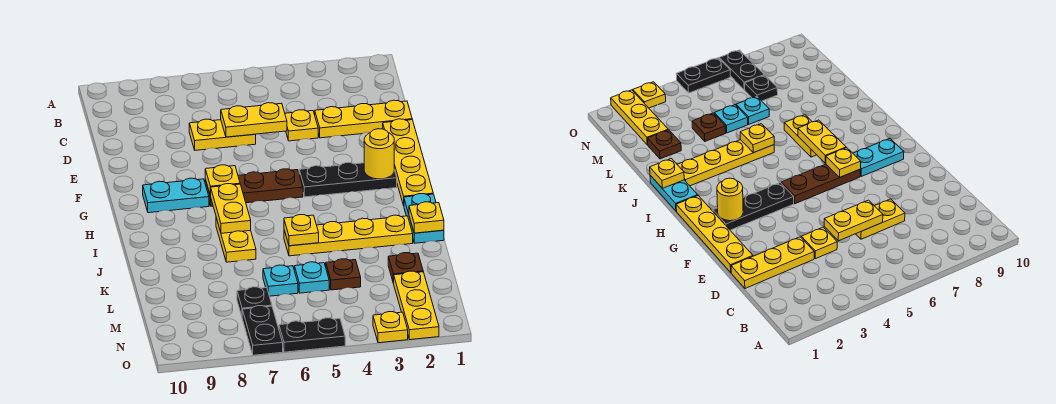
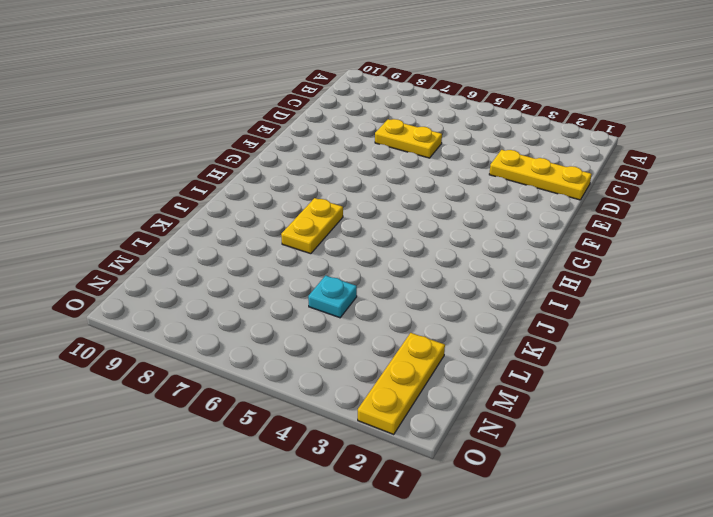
none -> yellow 1x1 plate [285,110,318,141]
none -> yellow 1x4 plate [383,119,433,206]
none -> black 1x3 plate [299,163,397,197]

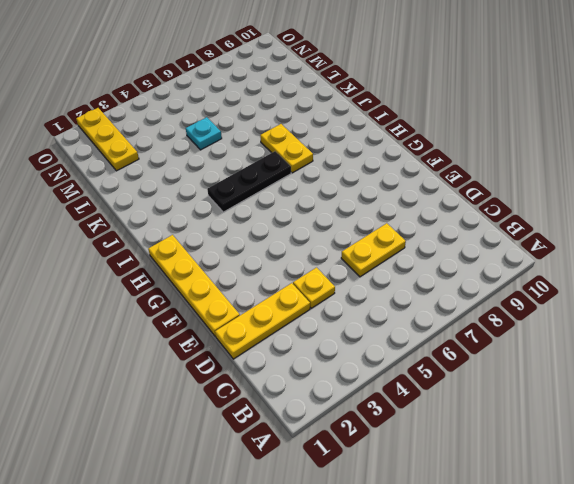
black 1x3 plate [207,151,291,212] -> black 1x3 plate moved to [299,163,397,197]
none -> brown 1x3 plate [205,169,303,206]
none -> cyan 1x2 plate [143,178,209,213]
none -> cyan 1x2 plate [404,194,444,243]

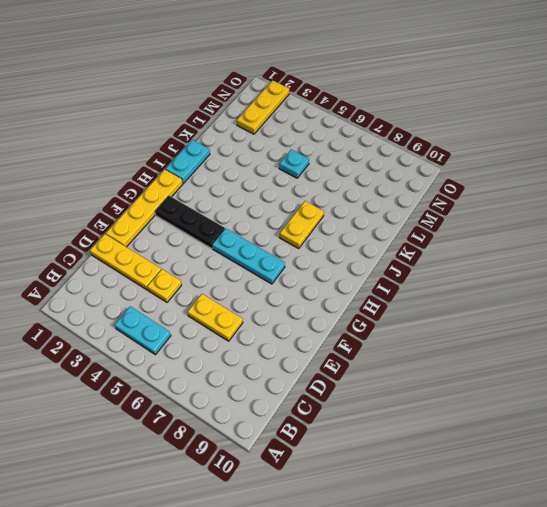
cyan 1x2 plate [114,306,171,355] -> cyan 1x2 plate moved to [143,178,209,213]
cyan 1x3 plate [212,228,285,284] -> brown 1x3 plate [205,169,303,206]
none -> yellow 1x4 plate [284,215,413,256]
none -> brown 1x1 plate [388,253,423,283]
none -> brown 1x1 plate [326,259,361,290]

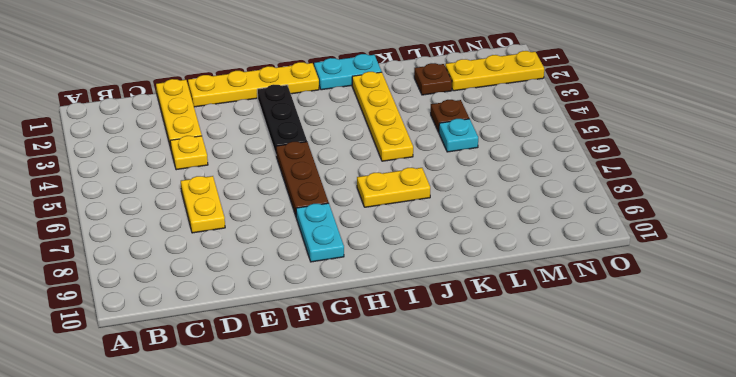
none -> cyan 1x1 plate [263,265,298,296]
none -> black 1x1 plate [237,287,272,316]
none -> black 1x2 plate [242,306,283,355]

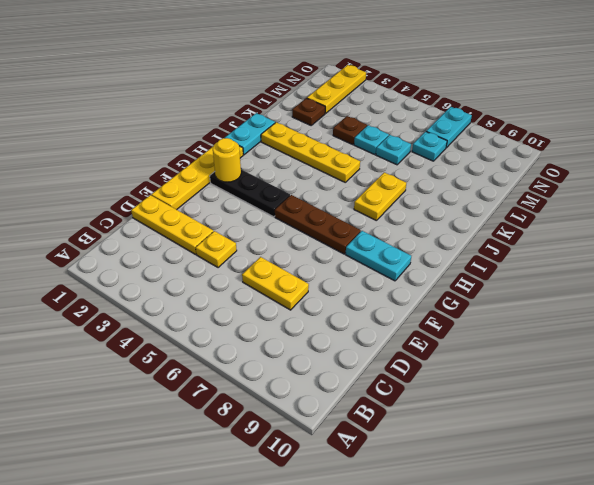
cyan 1x1 plate [412,132,447,161] -> black 1x1 plate [237,287,272,316]
cyan 1x2 plate [426,107,472,148] -> black 1x2 plate [242,306,283,355]
none -> yellow 1x1 plate [373,312,408,343]
none -> black 1x2 plate [279,318,345,352]
none -> yellow 1x2 plate [221,103,287,137]

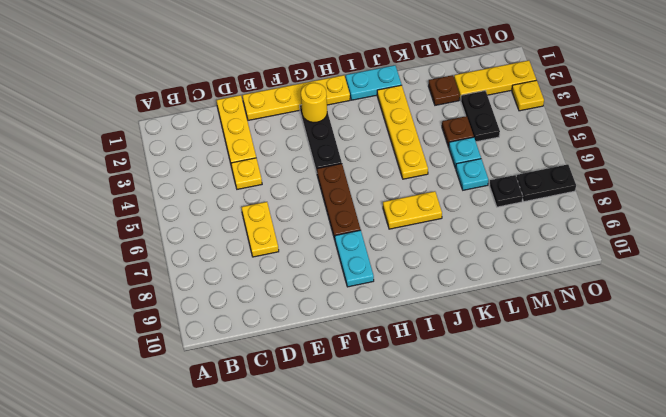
black 1x2 plate [461,91,500,142] -> black 1x2 plate moved to [279,318,345,352]
none -> yellow 1x2 plate [221,103,287,137]
none -> yellow 1x1 plate [205,165,240,196]
none -> yellow 1x2 plate [210,184,251,233]

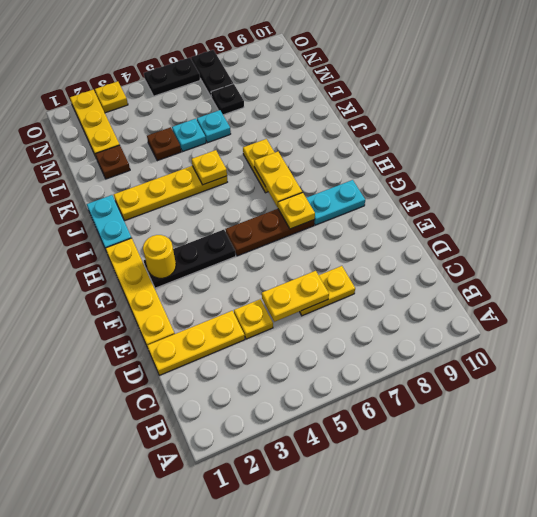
none -> yellow 1x1 plate [409,202,444,233]

